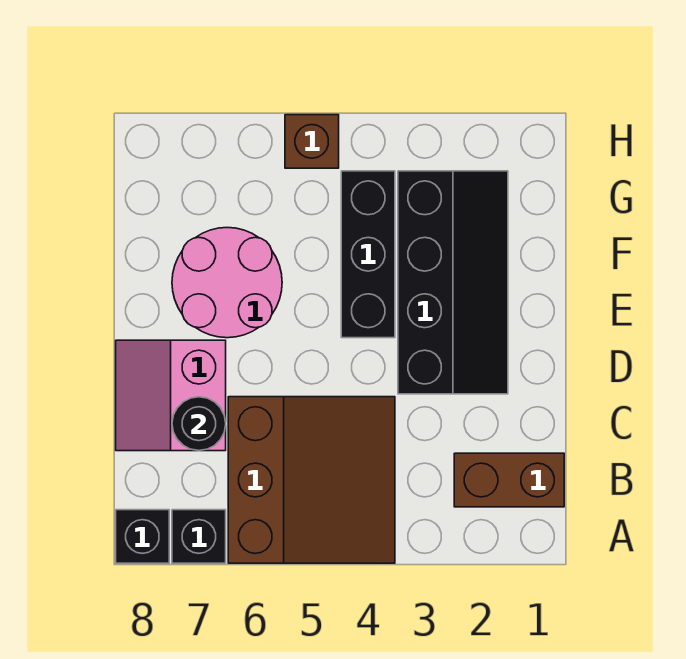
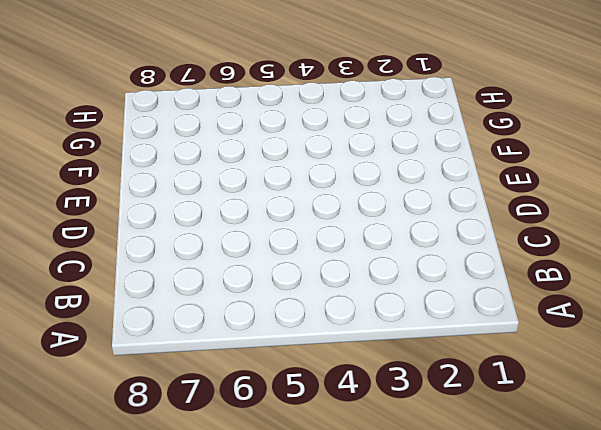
none -> brown 3x3 slope [228,397,395,563]
none -> black 1x1 brick [172,510,226,563]

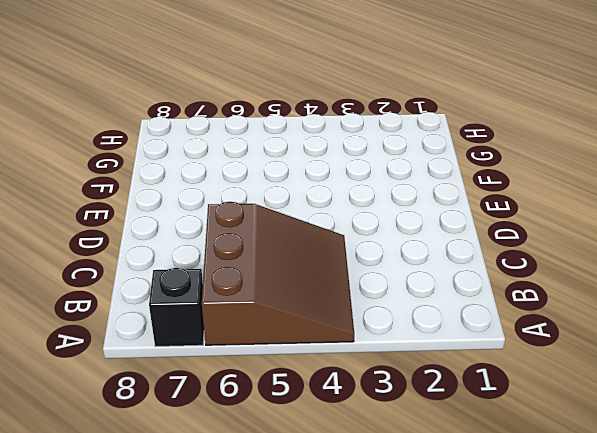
none -> black 1x1 brick [116,510,169,563]
none -> brown 1x2 brick [454,453,564,507]

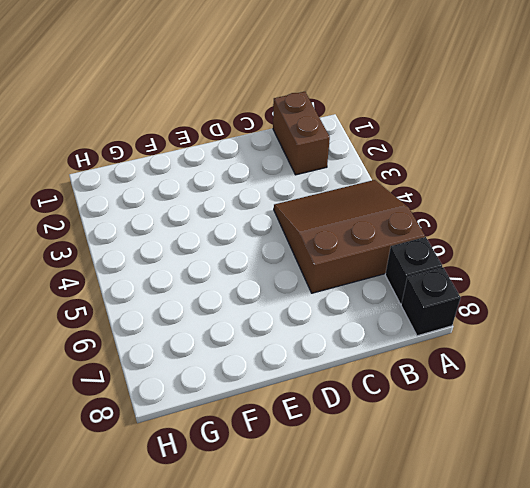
none -> pink 2x2 slope [116,340,226,451]
none -> black 2x4 slope [398,171,508,394]

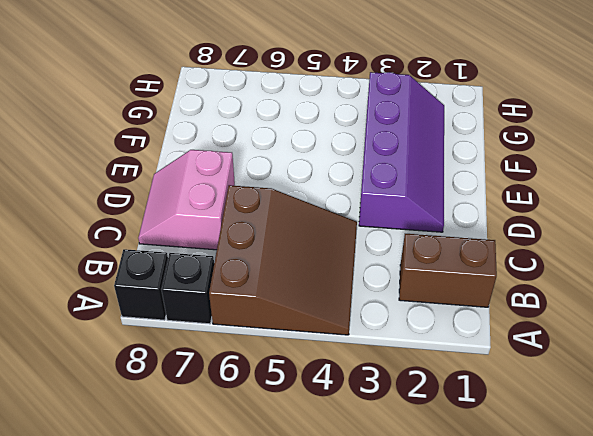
purple 2x4 slope [359,72,444,232] -> black 2x4 slope [398,171,508,394]
none -> black 1x3 brick [341,171,395,338]
none -> pink 2x2 round brick [172,228,282,338]

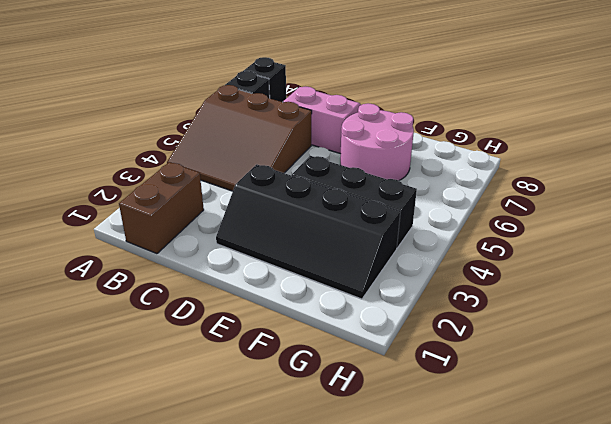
none -> brown 1x1 brick [285,115,339,168]
none -> black 1x1 round brick [172,397,226,451]

